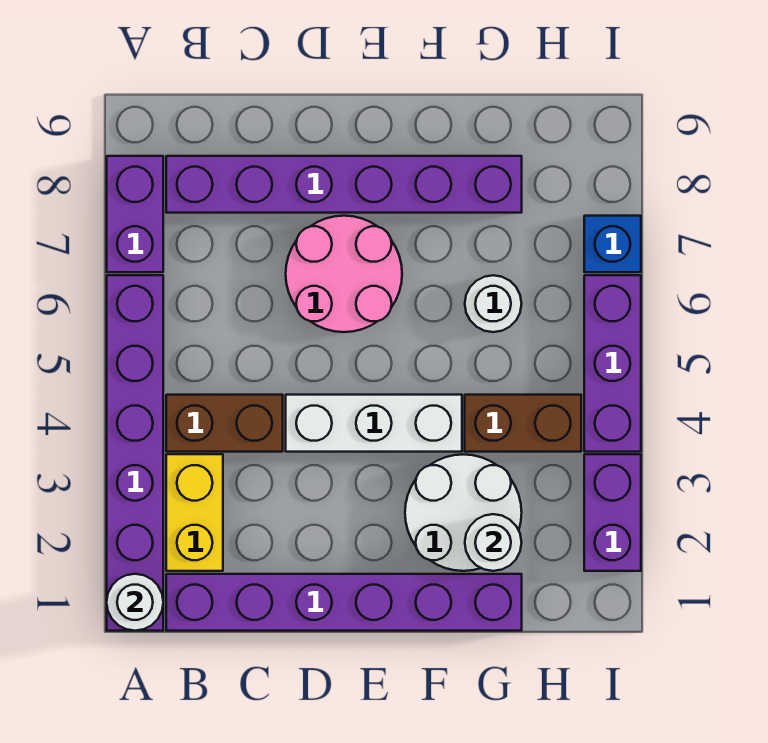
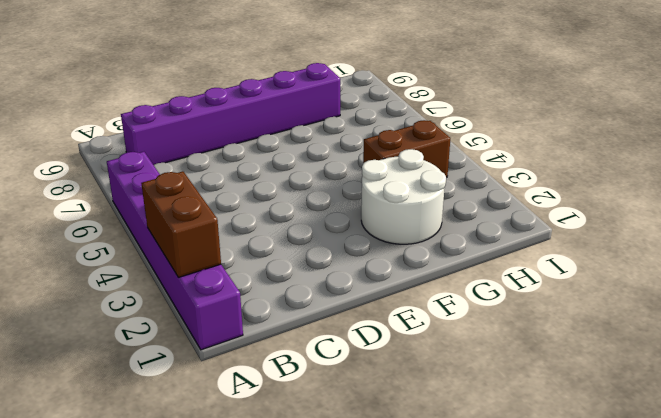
brown 1x2 brick [141,171,221,278] -> brown 1x2 brick turned to [166,395,283,452]
none -> purple 1x2 brick [107,156,163,272]
none -> purple 1x6 brick [166,574,522,631]
none -> yellow 1x2 brick [166,454,223,571]

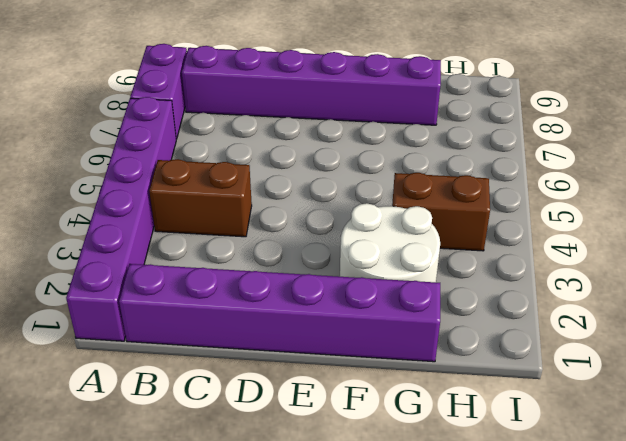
none -> yellow 1x2 brick [166,454,223,571]
none -> white 1x3 brick [286,395,462,452]
none -> pink 2x2 round brick [286,216,402,332]

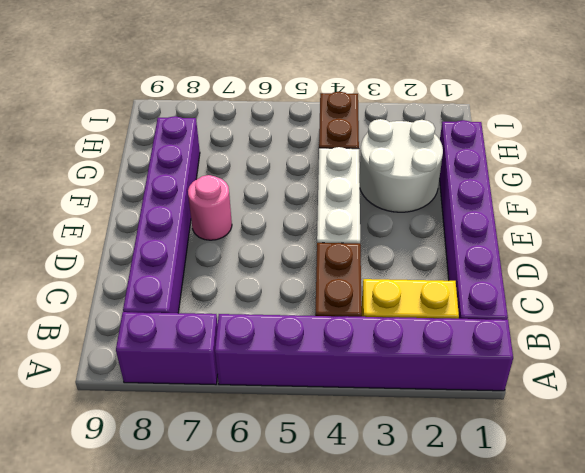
pink 1x1 round brick [188,175,232,240] -> pink 2x2 round brick [286,216,402,332]
none -> white 1x1 round brick [465,275,522,332]
none -> purple 1x2 brick [584,454,641,571]
none -> purple 1x3 brick [584,275,641,452]

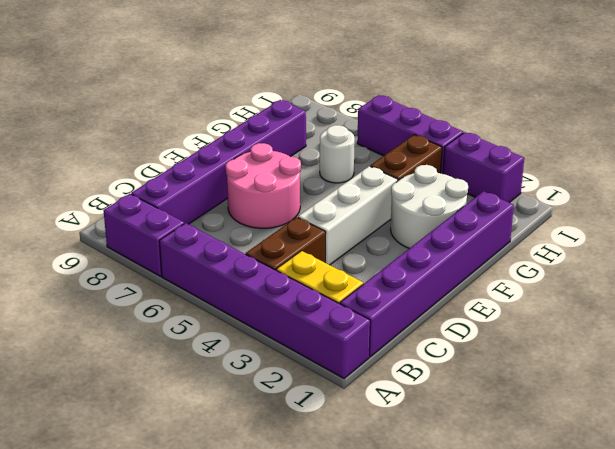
none -> blue 1x1 brick [584,216,641,272]
none -> white 1x1 round brick [107,574,163,631]
none -> white 1x1 round brick [465,514,522,571]

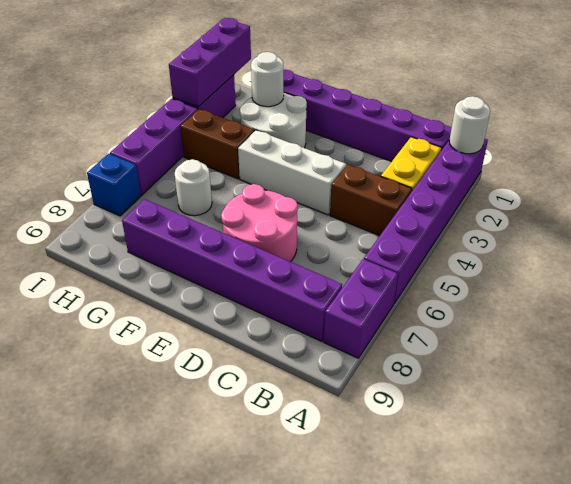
purple 1x3 brick [169,18,251,107] -> none

